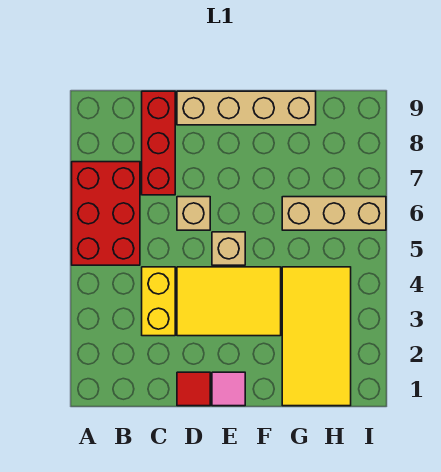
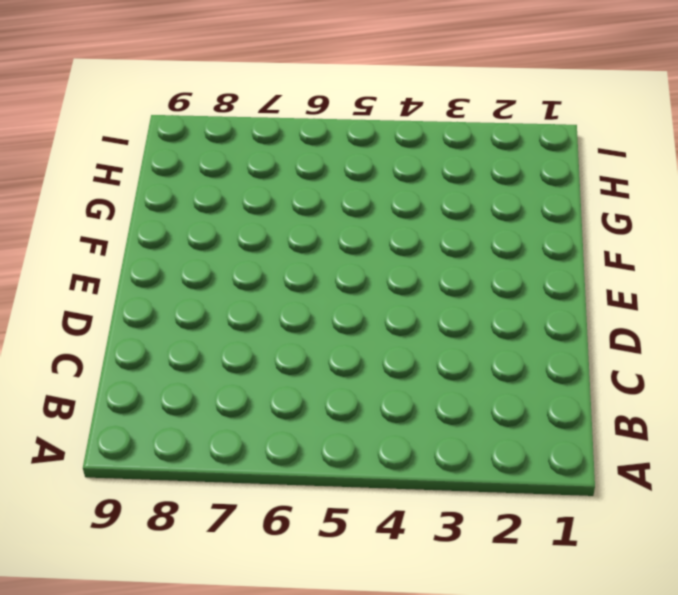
none -> red 2x3 brick [72,162,140,265]
none -> yellow 1x2 brick [142,267,175,336]

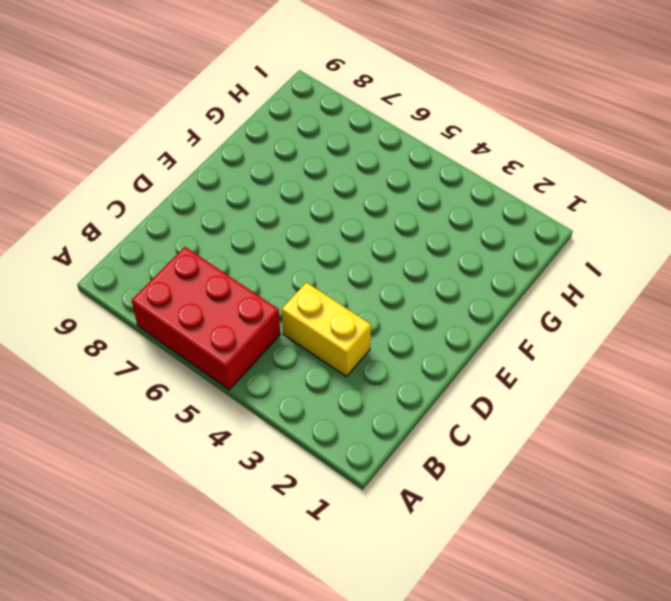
none -> red 1x3 brick [142,91,175,195]
none -> red 1x1 tile [177,372,210,406]

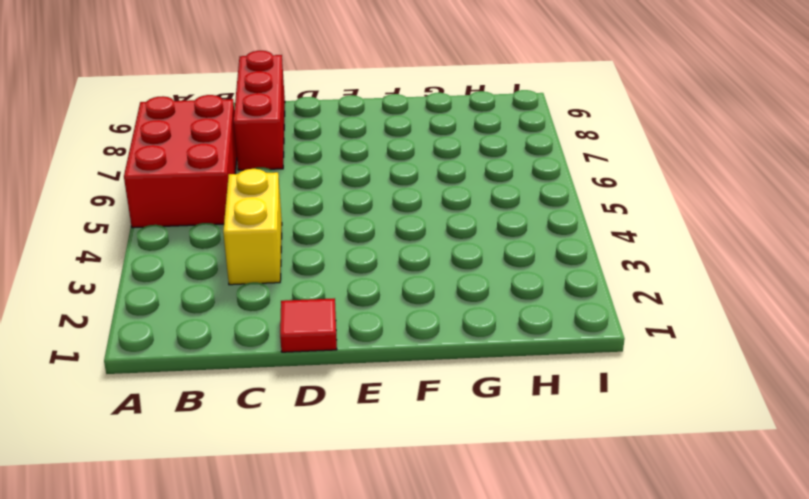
none -> yellow 2x3 tile [177,267,281,336]
none -> tan 1x1 brick [177,197,210,230]

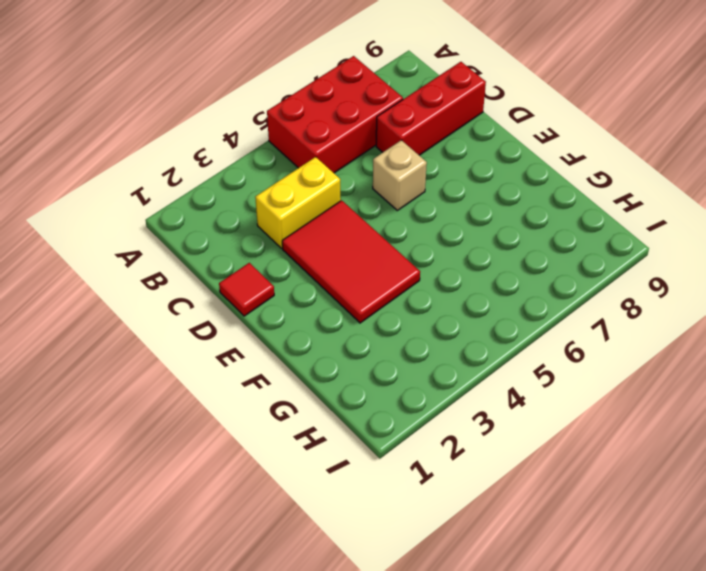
red 2x3 tile [282,200,420,323] -> yellow 2x3 tile [177,267,281,336]
none -> tan 1x4 brick [177,91,316,125]
none -> pink 1x1 tile [212,372,245,406]

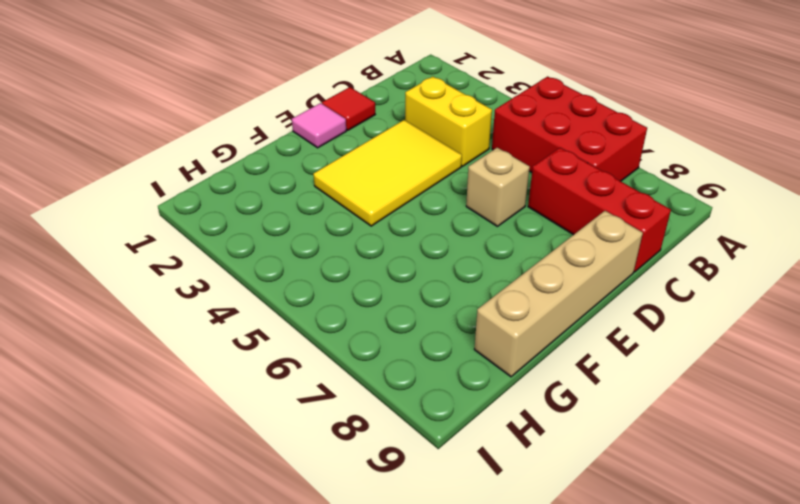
none -> tan 1x1 brick [212,232,245,265]
none -> yellow 2x4 tile [282,267,351,406]

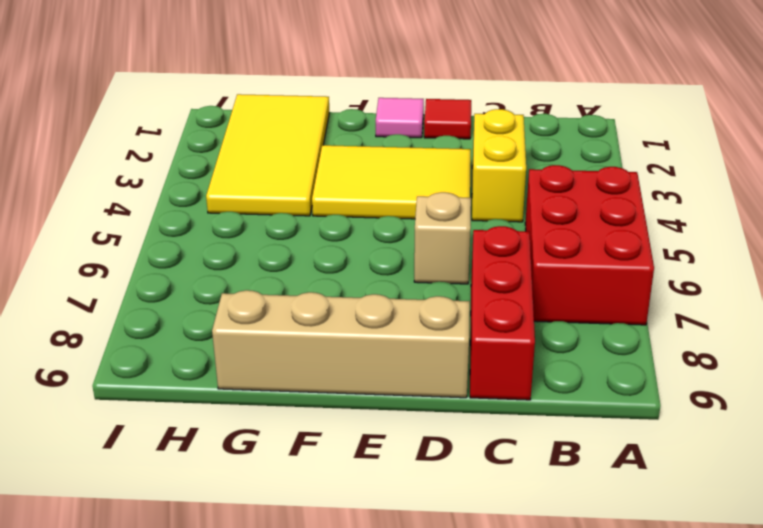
none -> tan 1x1 brick [212,232,245,265]
none -> tan 1x3 brick [282,197,386,230]

